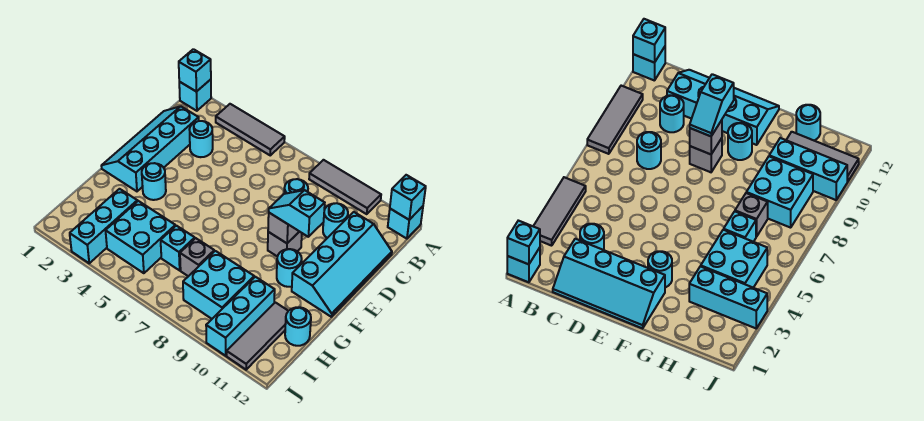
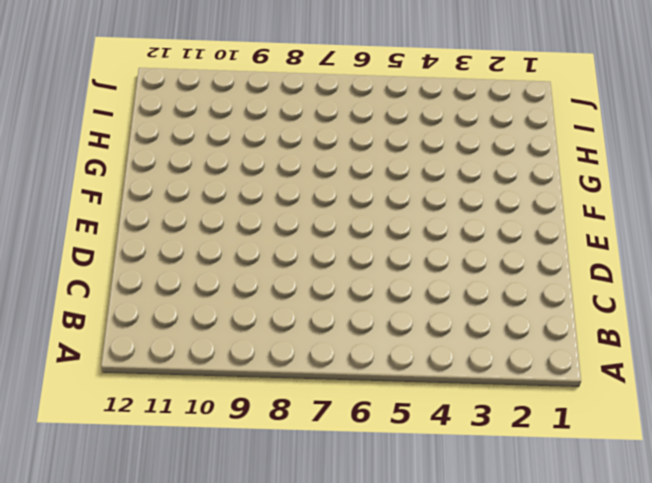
none -> cyan 1x1 brick [179,79,211,111]
none -> grey 1x3 tile [216,104,285,155]
none -> grey 1x3 tile [309,160,381,214]

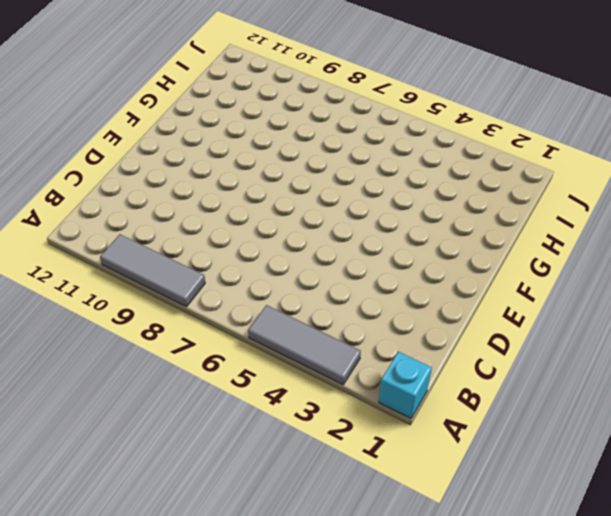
none -> cyan 1x1 brick [388,206,423,239]
none -> cyan 2x4 slope [101,106,199,191]
none -> cyan 1x1 round brick [189,121,213,157]

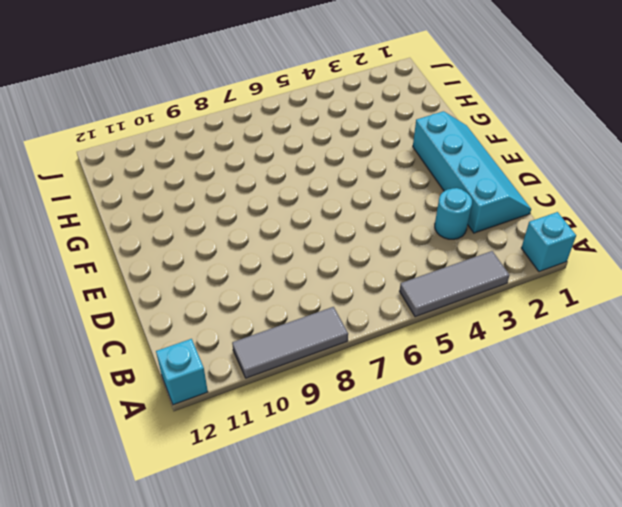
none -> cyan 1x1 round brick [284,179,308,194]
none -> cyan 1x1 round brick [323,203,348,238]
none -> cyan 2x4 slope [292,212,392,317]

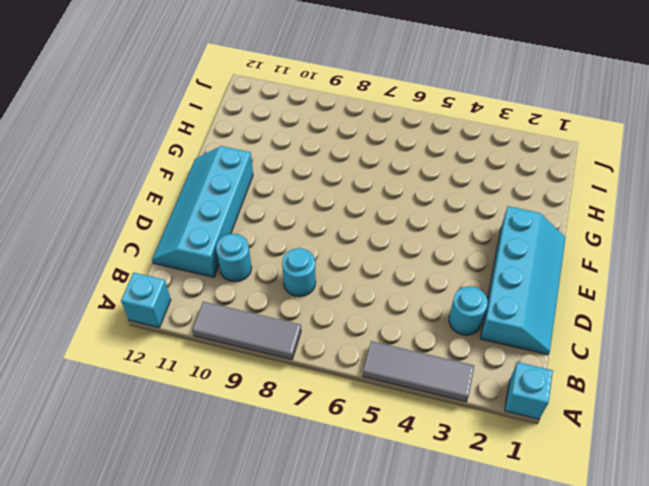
none -> grey 1x1 brick [268,232,302,256]
none -> cyan 1x1 round brick [142,163,166,200]
none -> cyan 1x1 round brick [277,249,302,287]

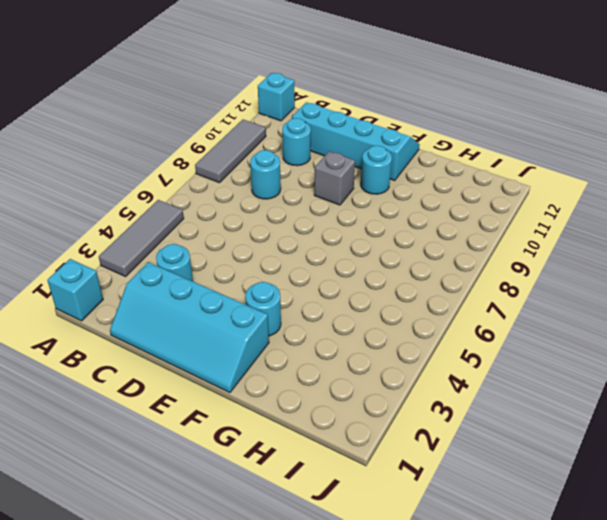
none -> cyan 1x3 brick [70,189,137,263]
none -> cyan 2x2 brick [106,201,175,273]
none -> cyan 1x1 brick [161,226,195,270]

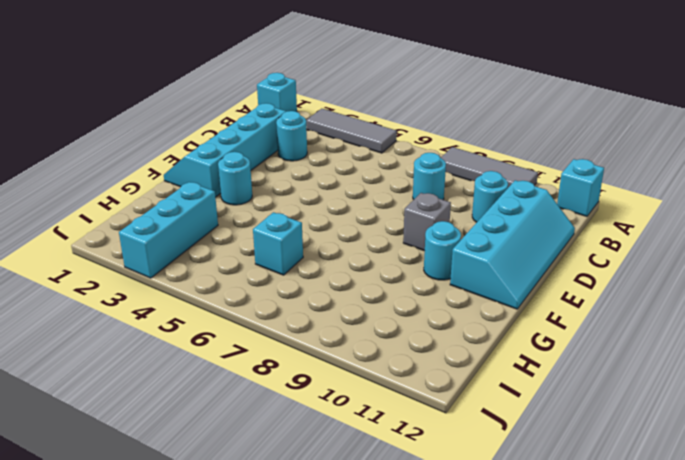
none -> cyan 2x2 brick [106,201,175,273]
none -> grey 1x1 brick [180,238,214,276]
none -> cyan 2x2 brick [183,251,254,319]

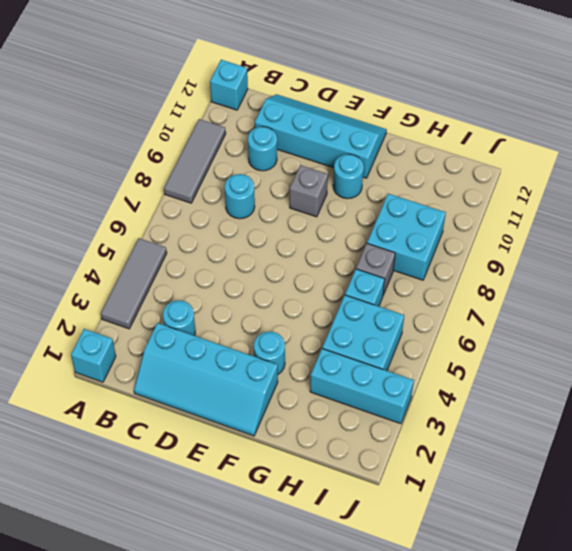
none -> cyan 1x3 brick [206,277,275,356]
none -> grey 1x3 tile [227,302,288,370]
none -> cyan 1x1 round brick [285,307,311,346]

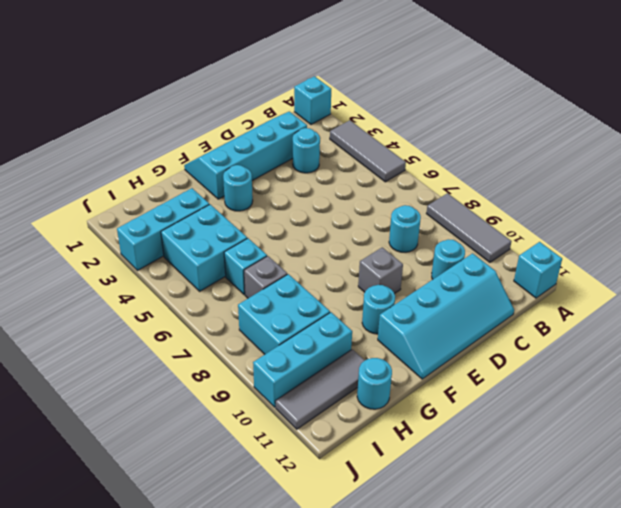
none -> cyan 1x1 brick [179,49,211,92]
none -> cyan 1x1 brick [390,175,426,220]
none -> grey 1x1 brick [268,213,299,243]

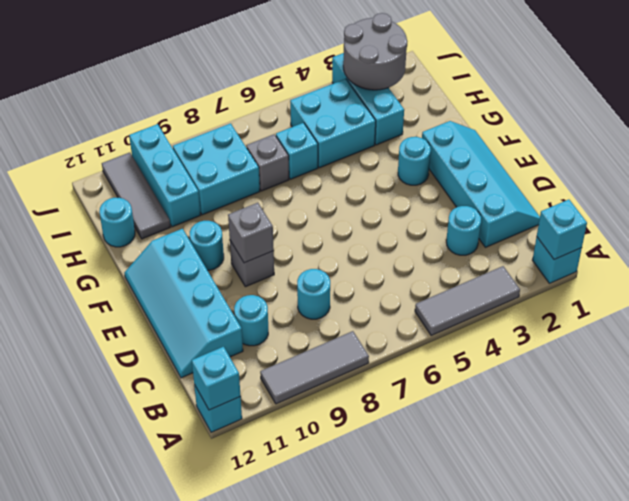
grey 2x2 round brick [343,13,407,90] -> none
none -> cyan 1x2 slope [269,190,325,237]

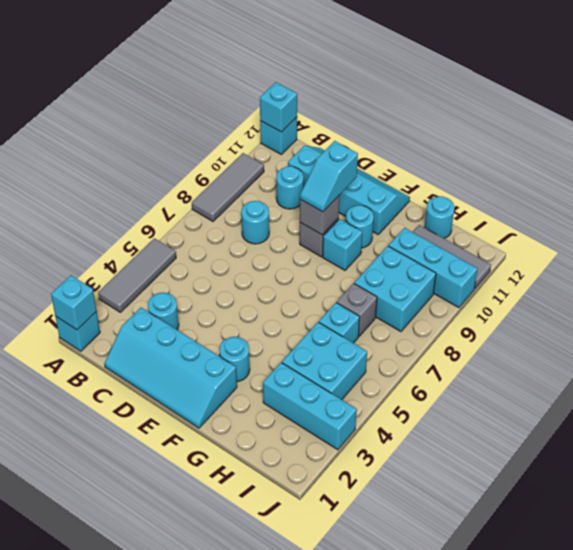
cyan 1x1 brick [323,219,362,270] -> none

